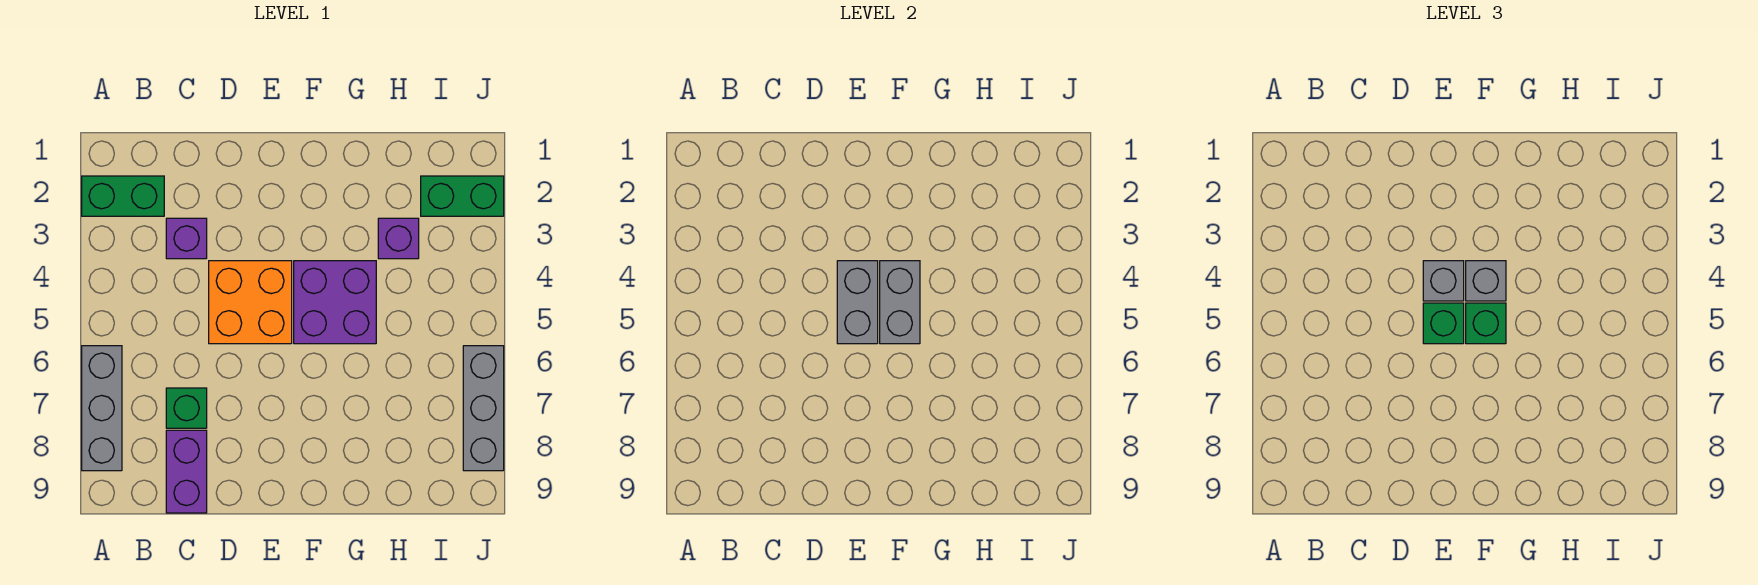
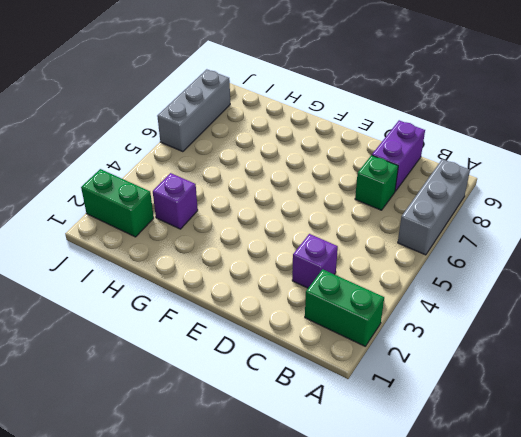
none -> orange 2x2 brick [209,261,292,344]
none -> purple 2x2 brick [294,261,376,344]
none -> grey 1x2 brick [837,261,878,344]

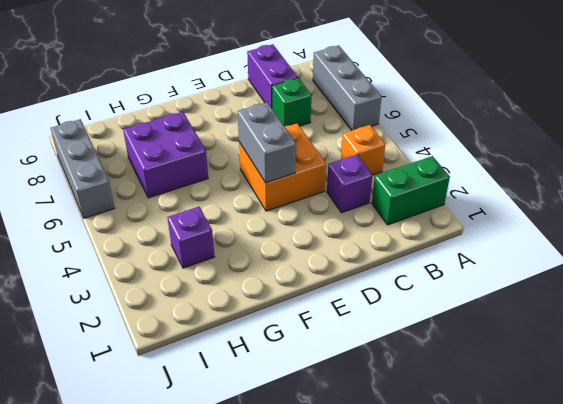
orange 1x1 brick [341,125,385,175] -> none
purple 2x2 brick [123,112,208,198] -> purple 2x2 brick moved to [294,261,376,344]
none -> green 1x2 brick [421,176,504,216]
none -> grey 1x2 brick [880,261,920,344]
none -> grey 1x1 brick [1423,261,1464,301]

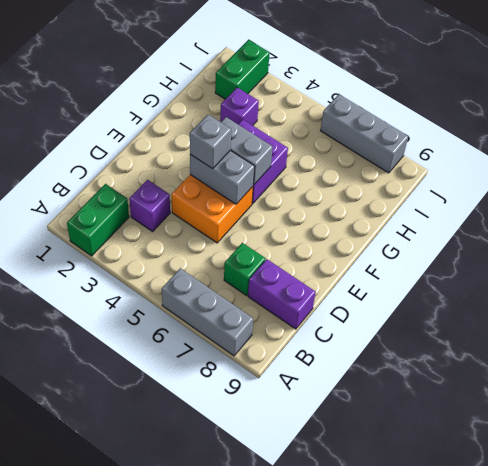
none -> green 1x1 brick [1423,303,1464,344]
none -> grey 1x1 brick [1466,261,1506,301]
none -> green 1x1 brick [1466,303,1506,344]

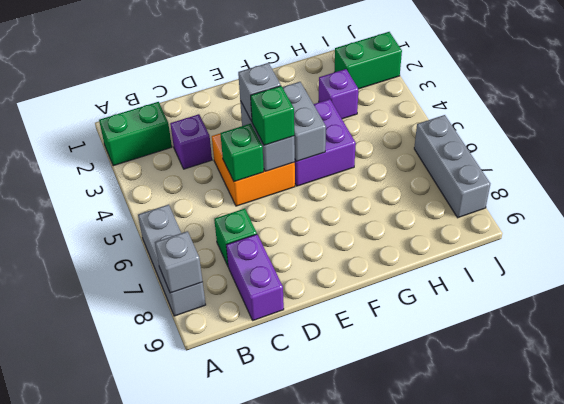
grey 1x1 brick [155,231,203,293] -> grey 1x1 brick moved to [1466,261,1506,301]
green 1x1 brick [220,124,264,182] -> green 1x1 brick moved to [1466,303,1506,344]

